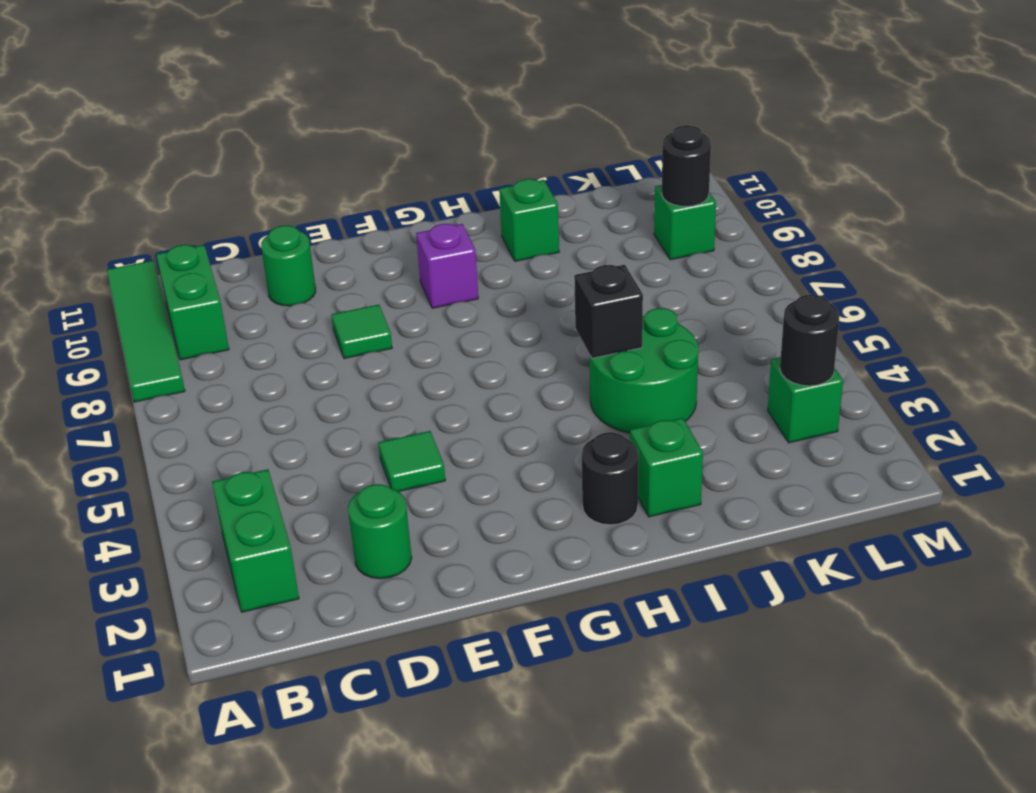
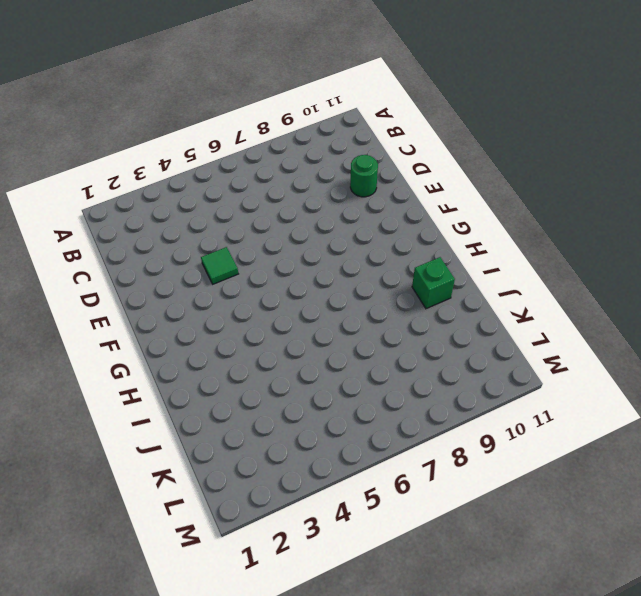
none -> green 1x4 tile [107,260,185,402]
none -> green 1x2 brick [212,469,299,612]
none -> green 1x2 brick [156,245,229,360]

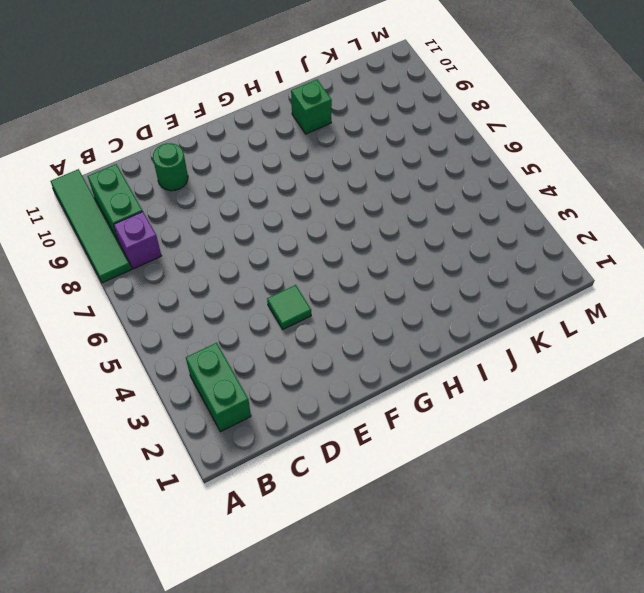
purple 1x1 brick [114,212,161,269] -> purple 1x1 brick moved to [416,224,478,308]
none -> green 1x1 round brick [348,484,412,579]
none -> green 1x1 tile [332,305,392,359]
none -> black 1x1 round brick [582,432,639,525]

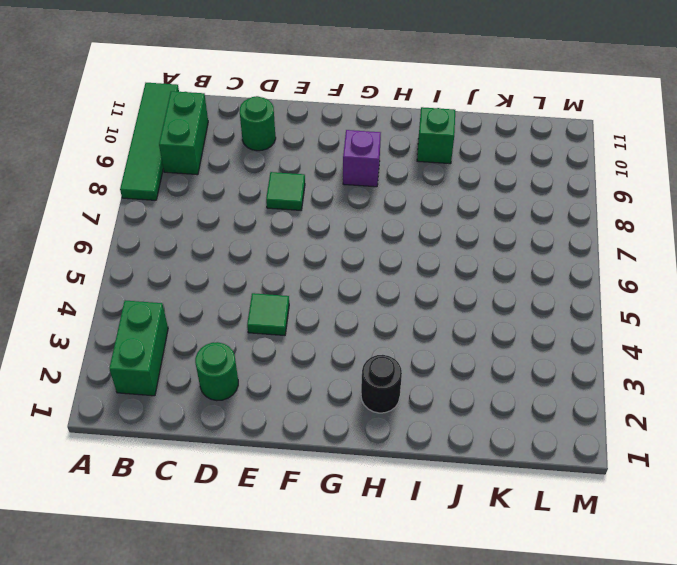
none -> green 1x1 brick [630,418,703,517]
none -> green 2x2 round brick [590,308,699,433]
none -> green 1x1 brick [768,357,843,443]

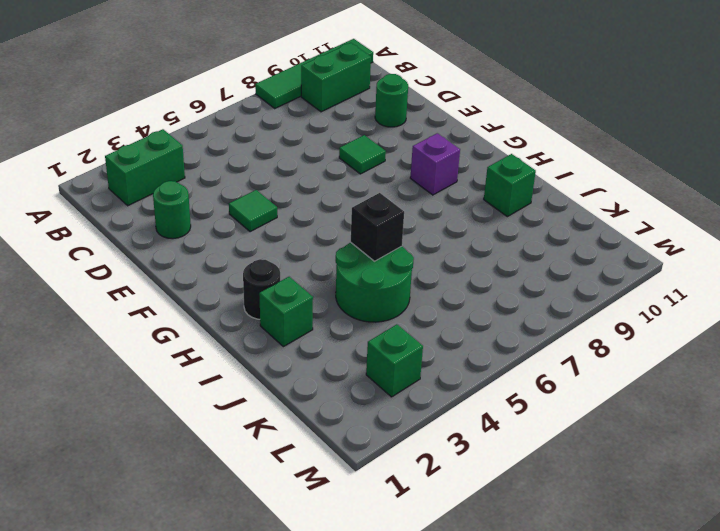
none -> green 1x1 brick [654,185,716,260]
none -> black 1x1 round brick [780,295,840,386]
none -> black 1x1 round brick [662,125,711,207]

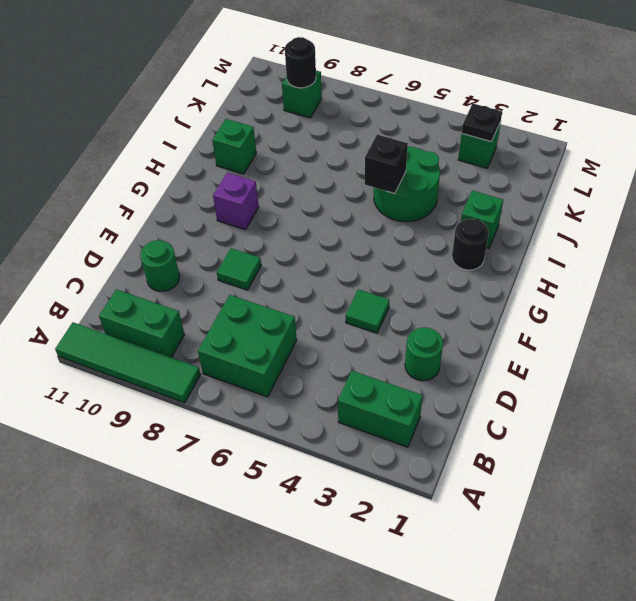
green 2x2 brick [198,295,297,397] -> none
black 1x1 plate [462,104,502,142] -> black 1x1 round brick [780,295,840,386]

